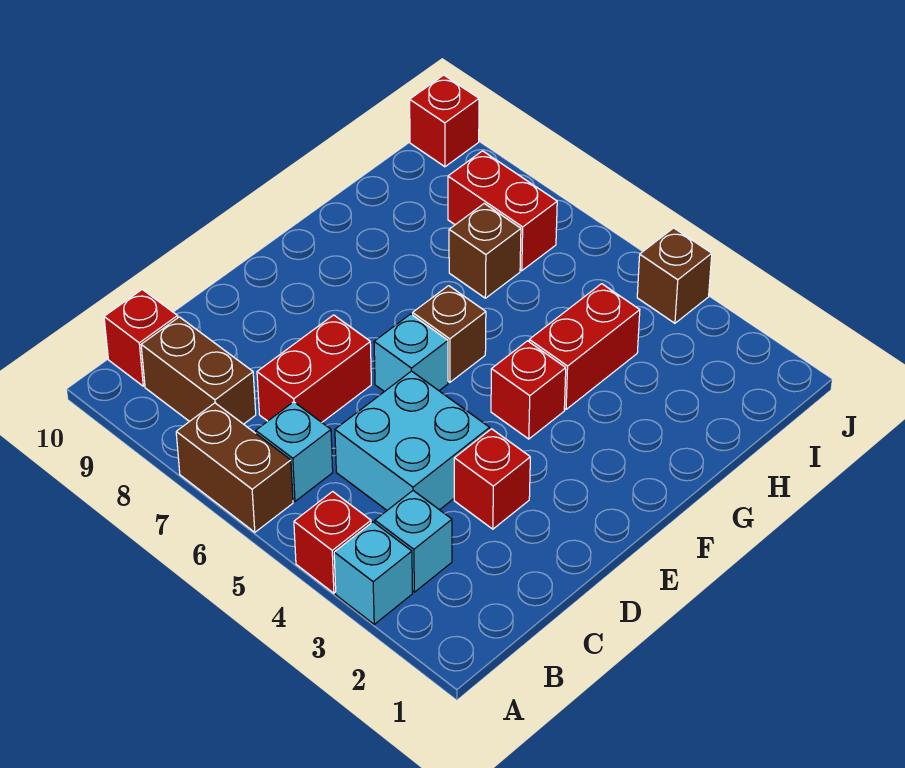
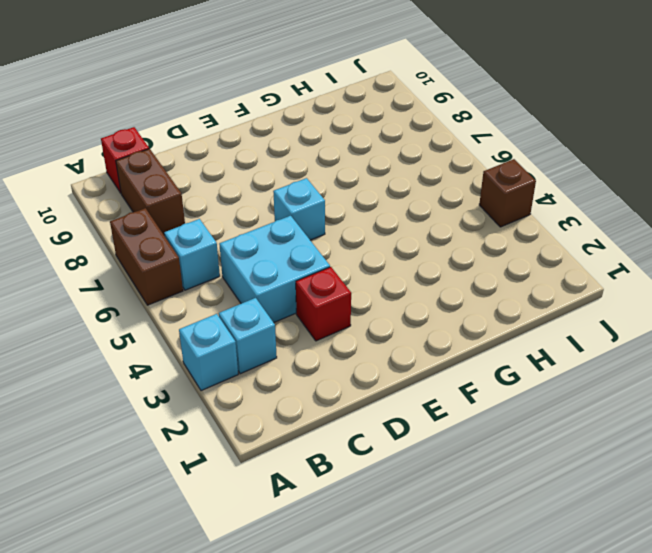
none -> red 1x1 brick [294,491,371,593]
none -> red 1x2 brick [257,315,371,422]
none -> red 1x1 brick [491,341,566,439]

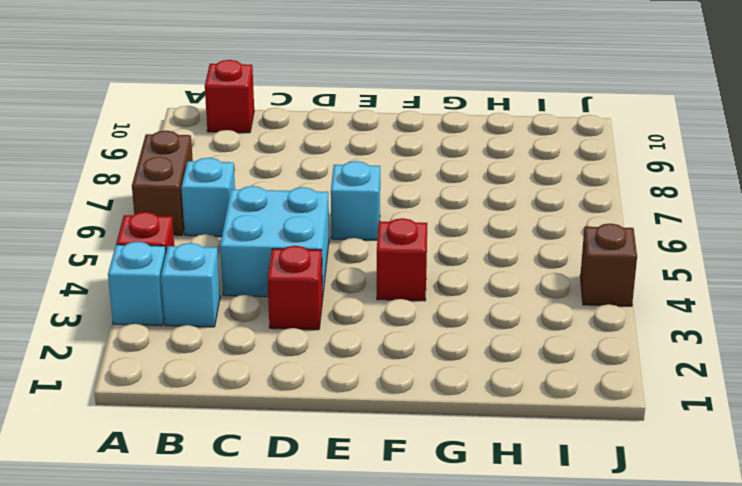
none -> brown 1x2 brick [141,317,256,424]
none -> red 1x2 brick [257,315,371,422]
none -> brown 1x1 brick [413,286,486,382]

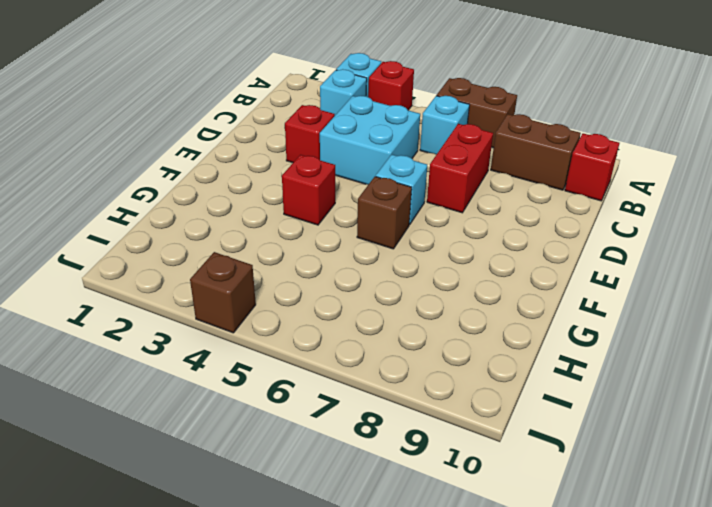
none -> red 1x2 brick [529,284,640,409]
none -> brown 1x1 brick [449,204,521,298]
none -> red 1x2 brick [448,151,557,271]

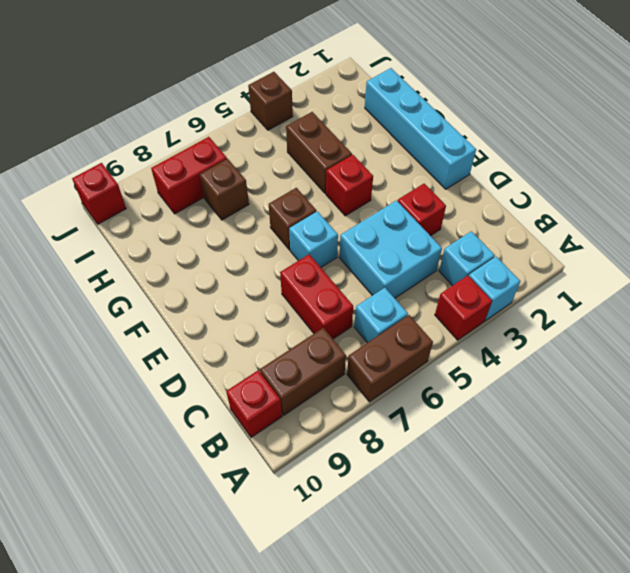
cyan 1x4 brick [365,68,476,189] -> none
brown 1x2 brick [286,112,352,193] -> red 1x2 brick [529,284,640,409]

